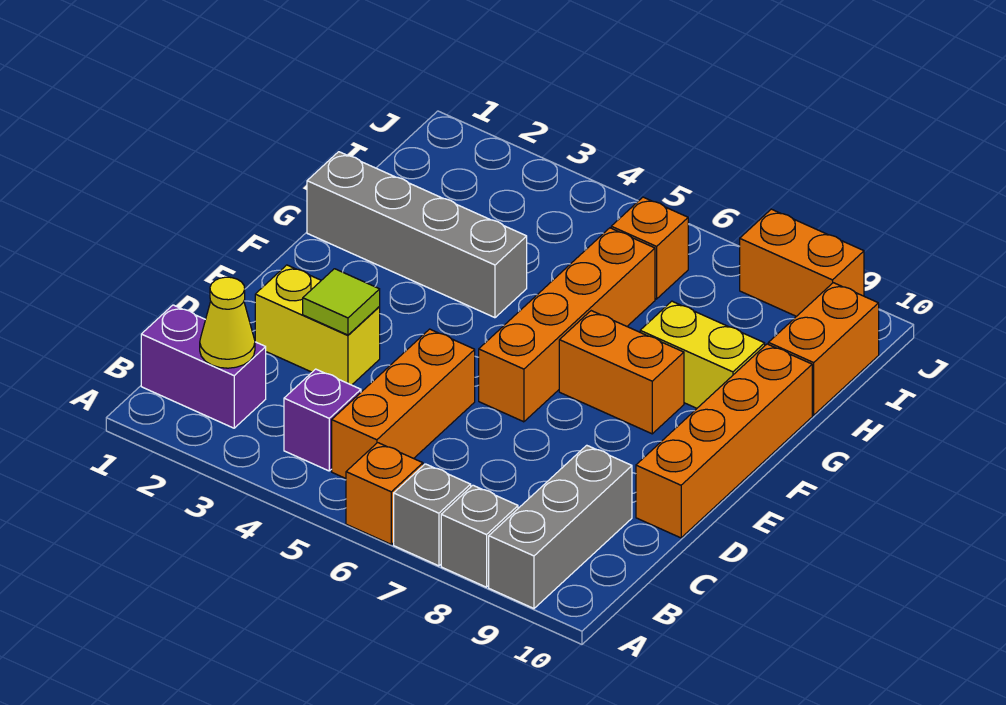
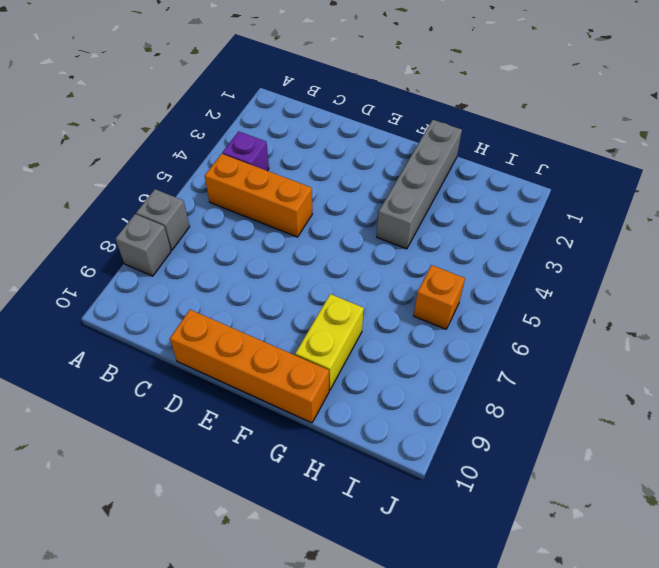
none -> orange 1x1 brick [346,443,423,544]
none -> grey 1x3 brick [489,445,632,608]
none -> purple 1x2 brick [141,305,266,428]

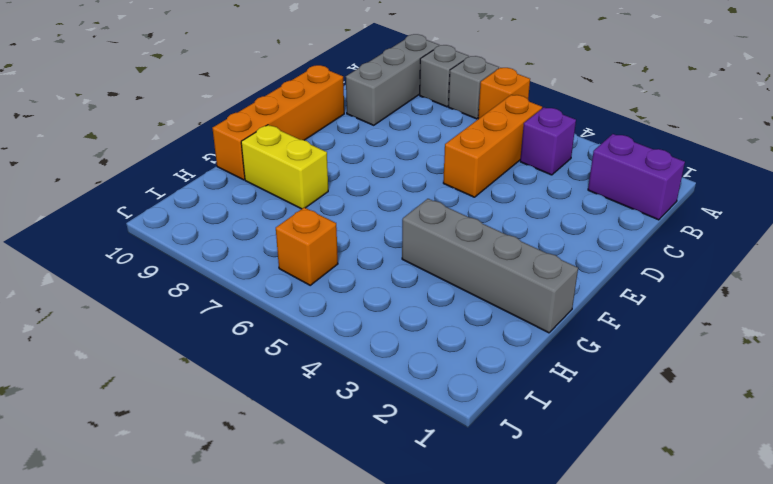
none -> yellow 1x2 brick [255,265,380,385]
none -> orange 1x4 brick [479,228,655,422]
none -> orange 1x2 brick [559,311,684,434]

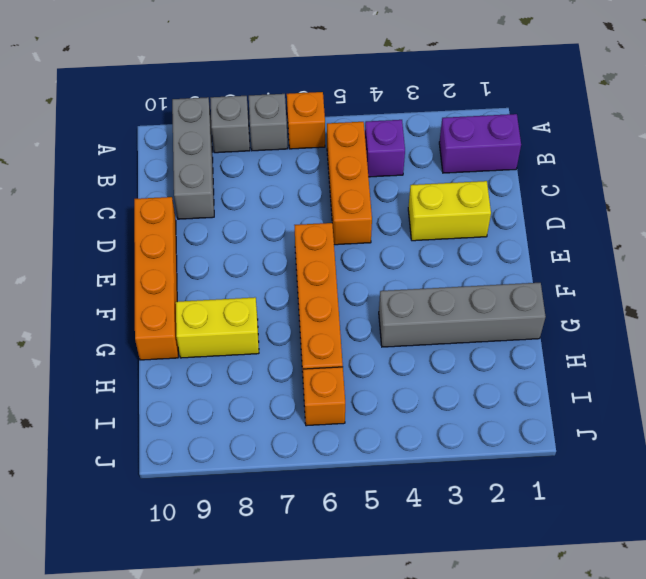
none -> orange 1x2 brick [559,311,684,434]
none -> orange 1x2 brick [768,283,879,415]
none -> orange 1x2 brick [739,209,864,316]

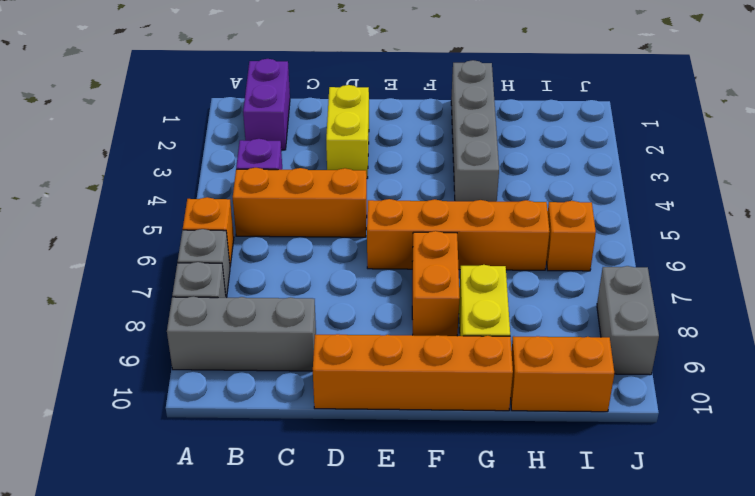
grey 1x2 brick [597,266,659,375] -> orange 1x2 brick [739,209,864,316]
none -> yellow 1x1 cone [200,277,255,368]
none -> lime 1x1 tile [303,269,380,335]

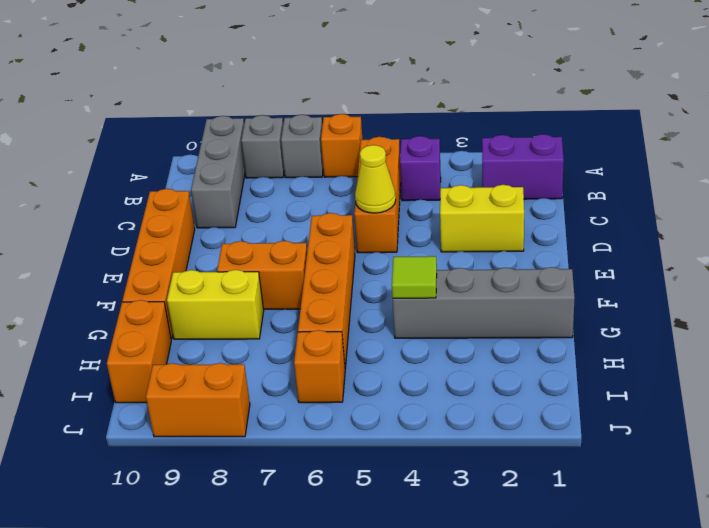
yellow 1x1 cone [355,145,396,213] -> yellow 1x1 cone moved to [200,277,255,368]
lime 1x1 tile [392,256,437,298] -> lime 1x1 tile moved to [303,269,380,335]

